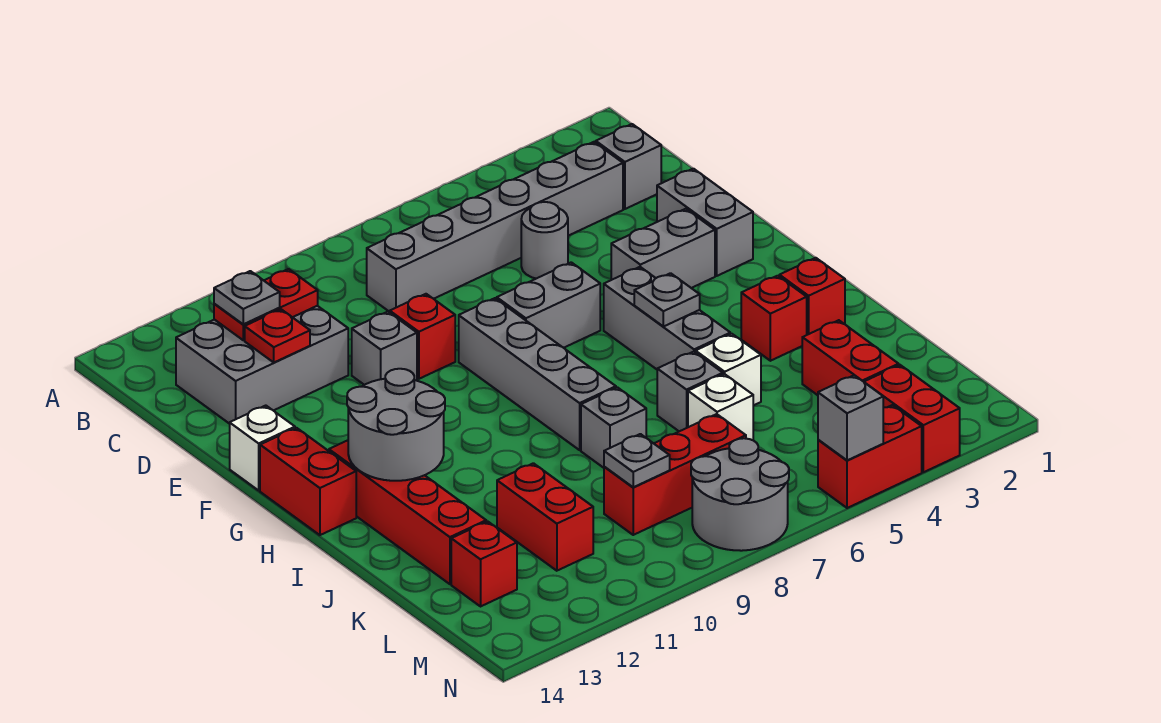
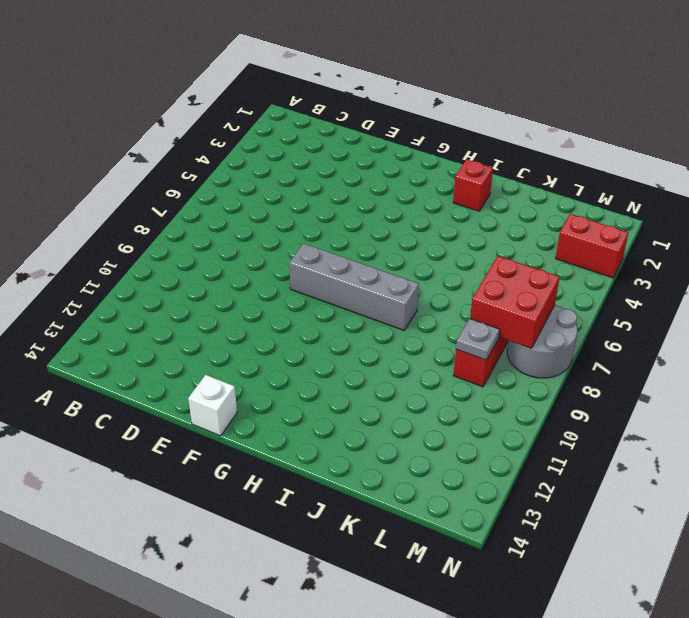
red 2x2 brick [470,256,560,348] -> none
none -> grey 1x1 brick [596,124,661,209]
none -> grey 1x6 brick [367,142,623,312]
none -> grey 2x3 brick [176,306,348,424]
none -> grey 1x1 round brick [521,202,568,279]

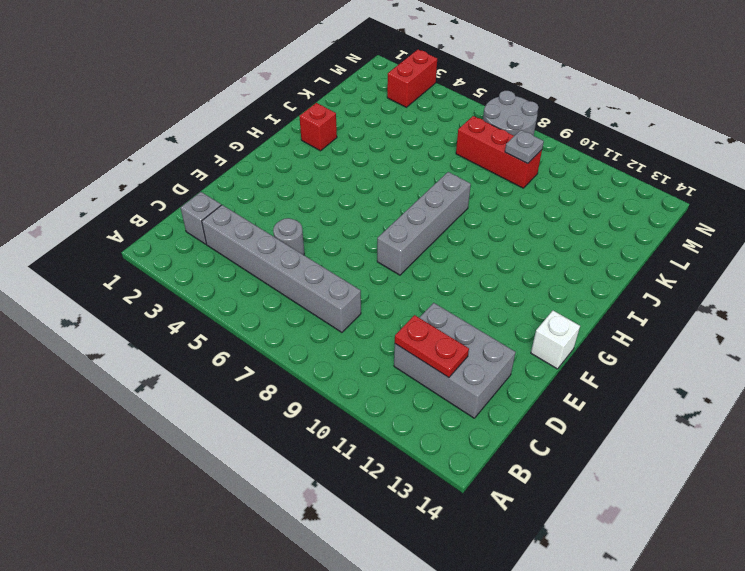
none -> grey 1x2 brick [657,169,753,276]
none -> red 1x1 brick [390,294,455,379]
none -> grey 1x1 brick [352,312,417,385]
none -> grey 1x2 brick [611,209,715,288]

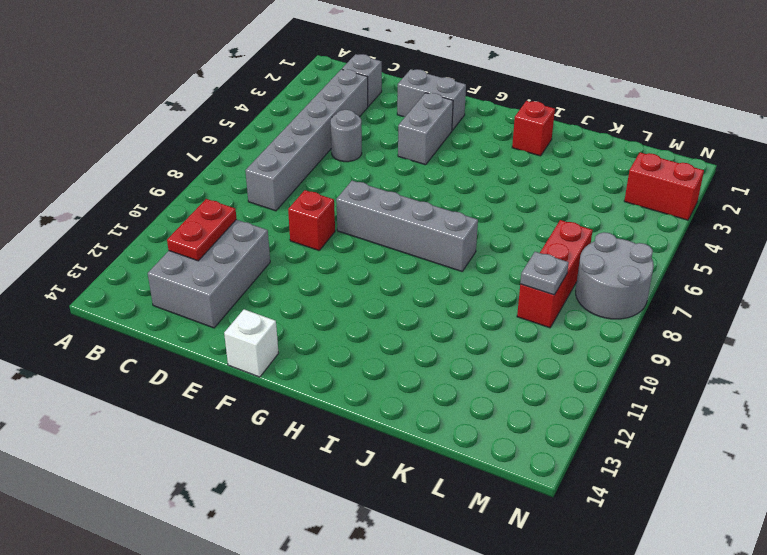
none -> grey 1x1 brick [352,312,417,385]
none -> grey 1x2 brick [497,262,600,348]
none -> grey 1x3 brick [604,267,730,369]
none -> red 1x2 brick [260,428,356,535]

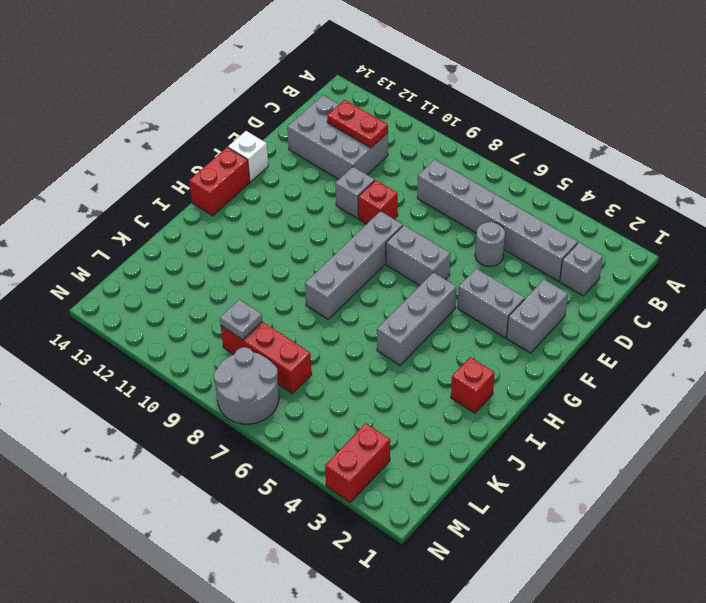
none -> red 1x4 brick [329,440,486,584]
none -> red 1x1 brick [741,276,807,361]
none -> white 1x1 brick [696,334,761,406]
none -> grey 1x1 brick [657,352,723,431]

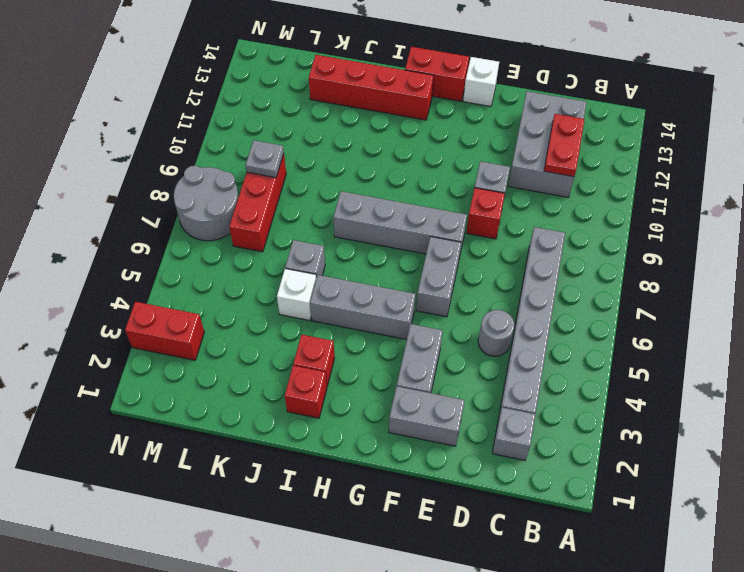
none -> grey 1x1 brick [581,387,646,468]
none -> red 1x2 brick [802,320,899,395]
none -> white 1x1 brick [688,374,753,440]
none -> red 1x2 brick [497,463,593,571]

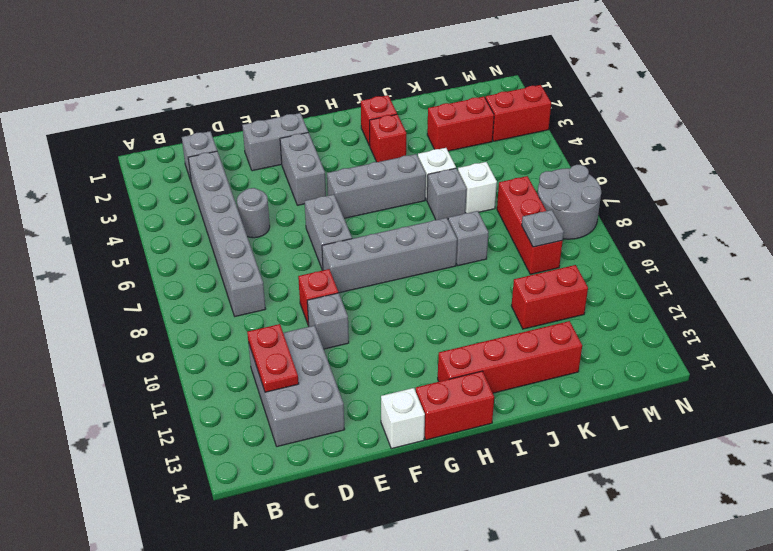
none -> red 1x1 brick [451,521,517,606]
none -> red 1x2 brick [818,405,922,508]
none -> red 1x1 plate [245,309,310,362]
none -> grey 1x1 plate [634,273,700,327]

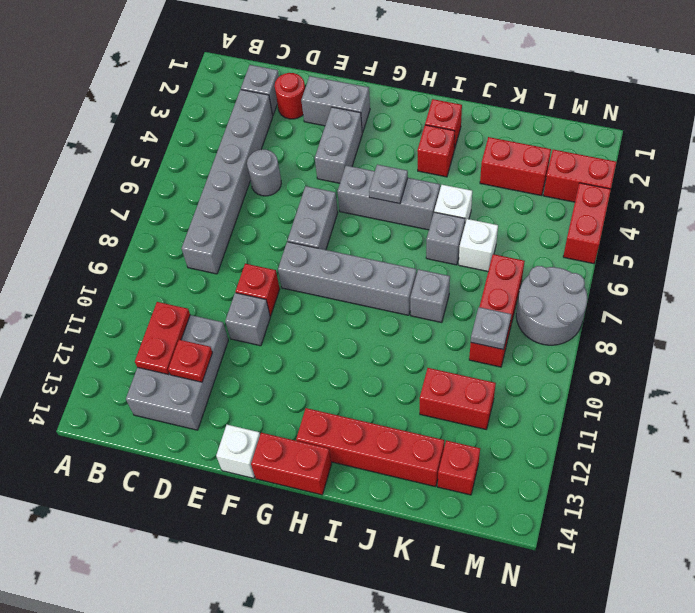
red 1x1 round brick [275,73,305,119] -> none
none -> grey 2x2 round brick [347,369,445,481]
none -> grey 1x1 brick [818,375,883,460]
none -> grey 1x1 plate [214,271,280,324]

